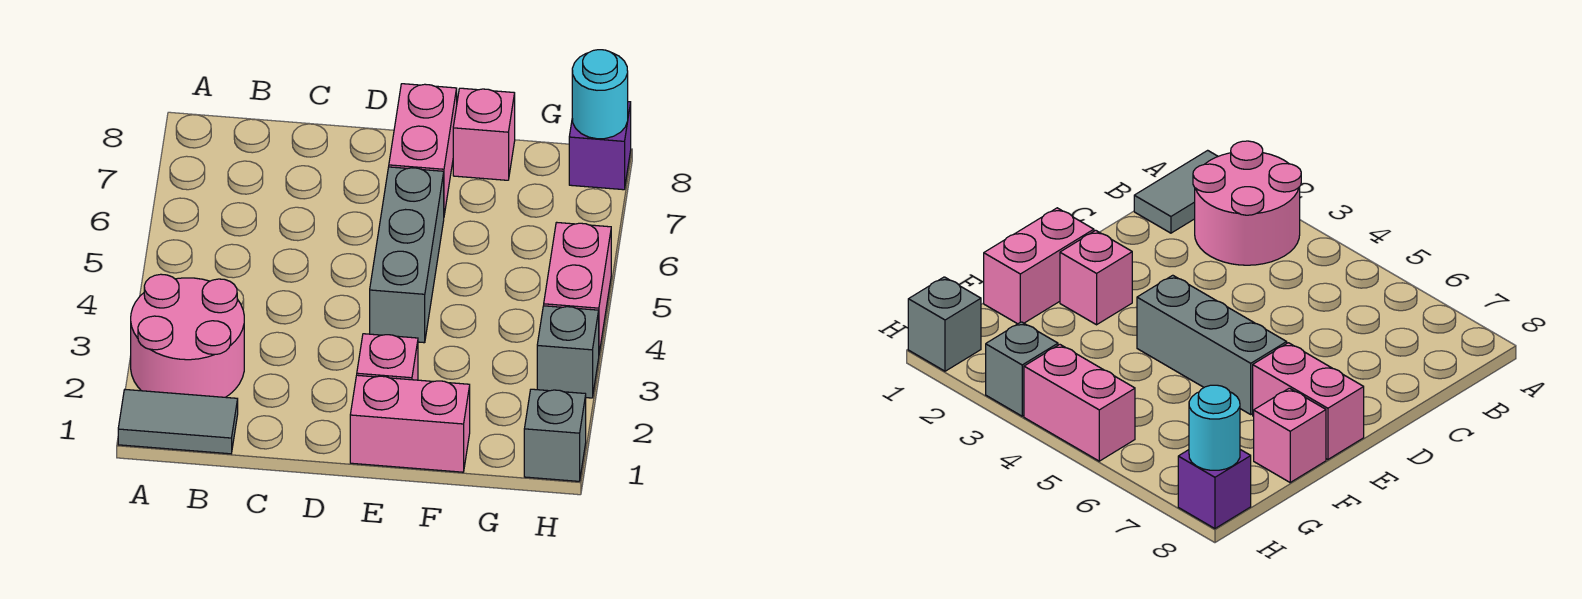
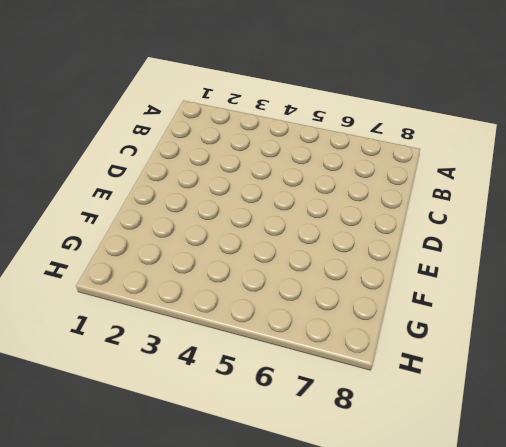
none -> grey 1x2 tile [118,390,238,454]
none -> pink 2x2 round brick [131,274,244,397]
none -> pink 1x2 brick [350,375,470,472]

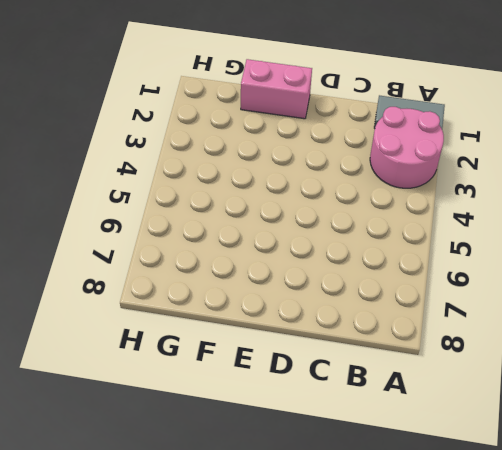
none -> pink 1x1 brick [357,334,418,380]
none -> grey 1x3 brick [370,167,444,343]
none -> pink 1x2 brick [389,84,457,215]

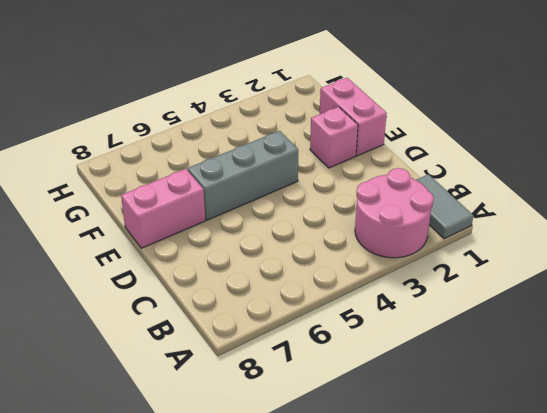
none -> pink 1x1 brick [453,88,515,180]
none -> grey 1x1 brick [524,389,586,481]
none -> grey 1x1 brick [537,306,599,398]

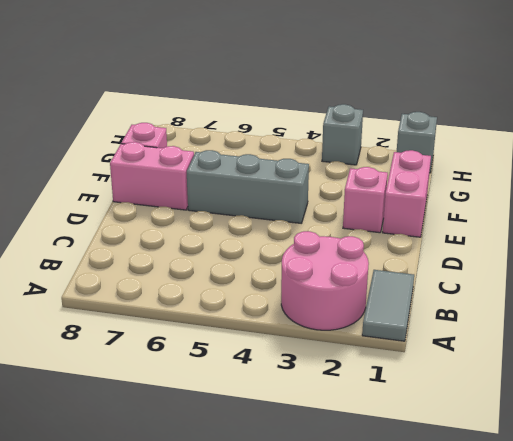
none -> pink 1x2 brick [544,222,611,353]
none -> purple 1x1 brick [569,102,631,190]
none -> cyan 1x1 round brick [572,50,628,139]

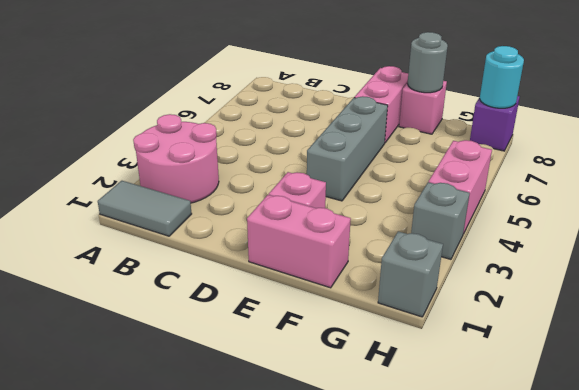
grey 1x1 round brick [408,32,448,93] -> none

